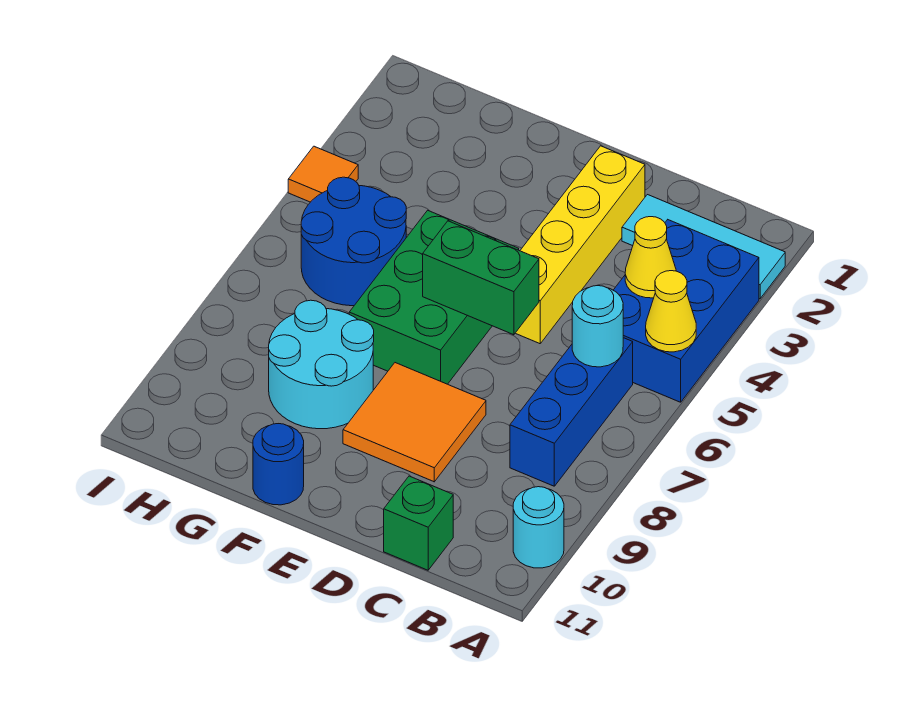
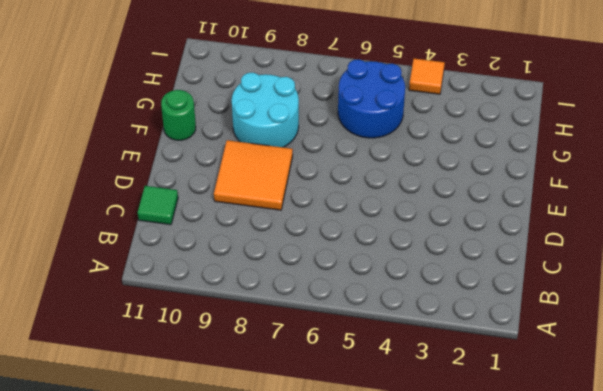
green 1x1 tile [138,186,178,225] -> green 1x1 brick [384,476,453,570]
green 1x1 round brick [161,90,196,140] -> blue 1x1 round brick [253,424,304,505]
none -> cyan 1x3 tile [622,195,785,299]
none -> blue 2x3 brick [613,220,759,402]
none -> cyan 1x1 round brick [513,487,564,568]

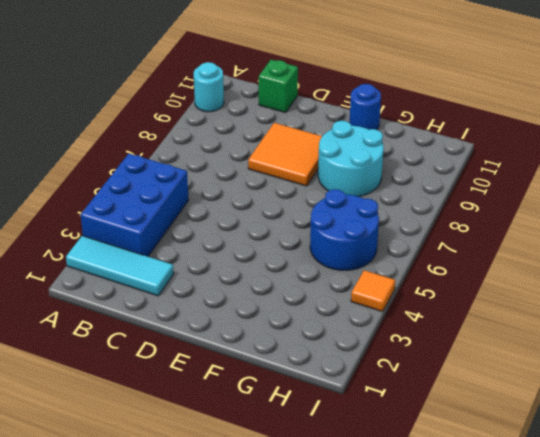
none -> blue 1x3 brick [510,338,633,486]
none -> yellow 1x4 brick [516,146,645,344]
none -> green 2x3 brick [349,210,519,384]

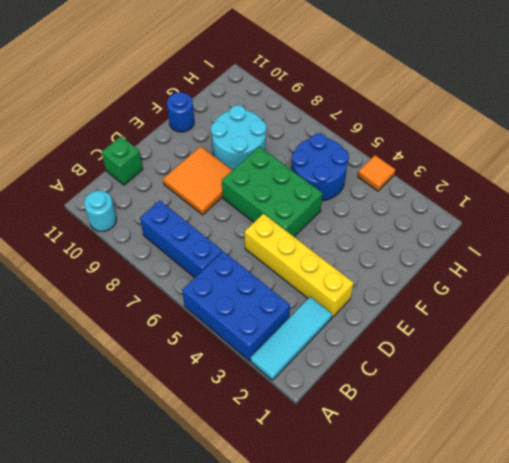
none -> yellow 1x1 cone [646,271,696,352]
none -> yellow 1x1 cone [625,217,676,298]
none -> cyan 1x1 round brick [572,286,623,367]

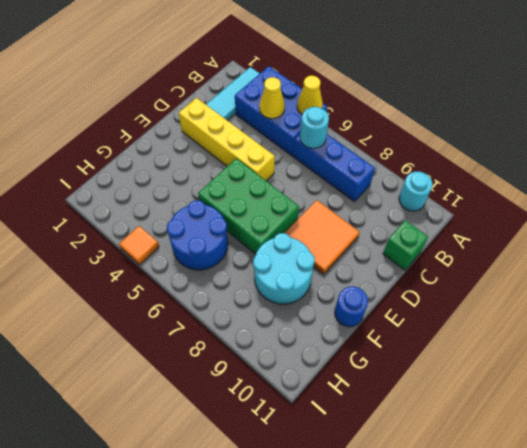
none -> green 1x2 brick [423,221,539,335]

